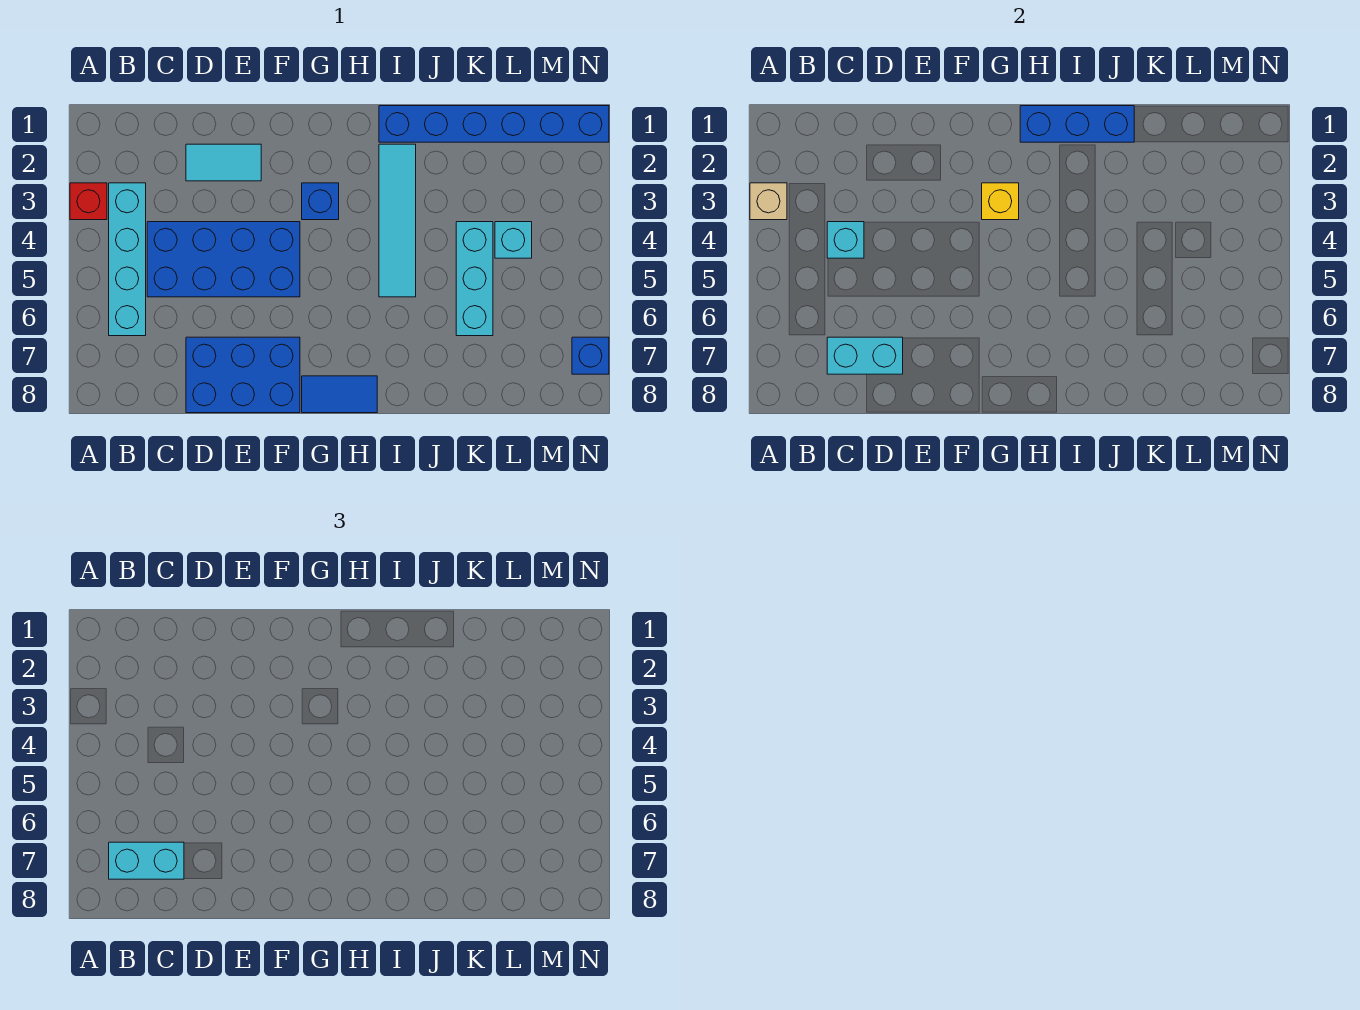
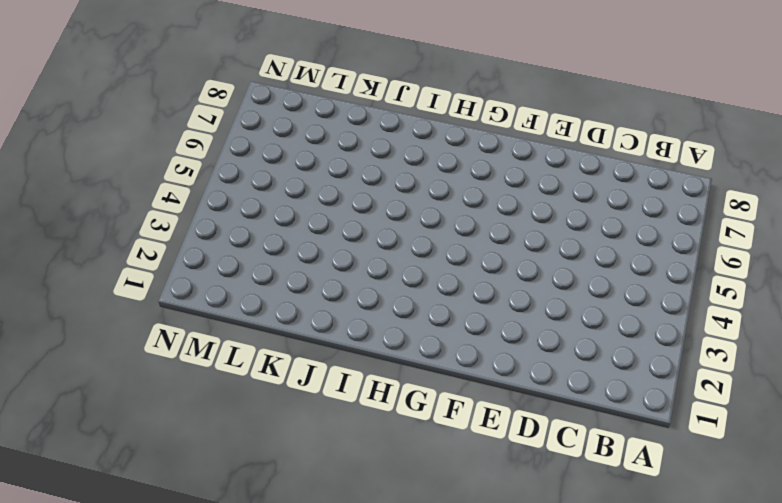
none -> red 1x1 brick [70,183,107,220]
none -> cyan 1x4 brick [109,183,146,336]
none -> blue 2x4 brick [147,222,300,297]

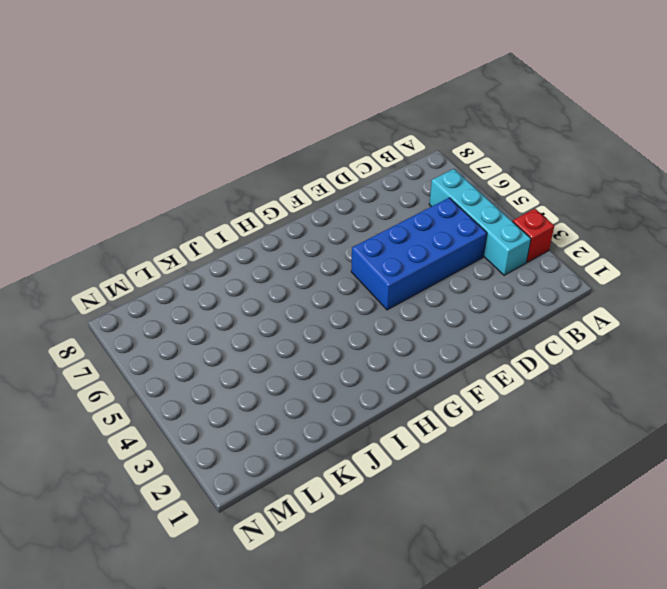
none -> cyan 1x2 tile [186,144,261,181]
none -> blue 2x3 brick [186,337,300,413]
none -> blue 1x1 brick [302,183,339,220]

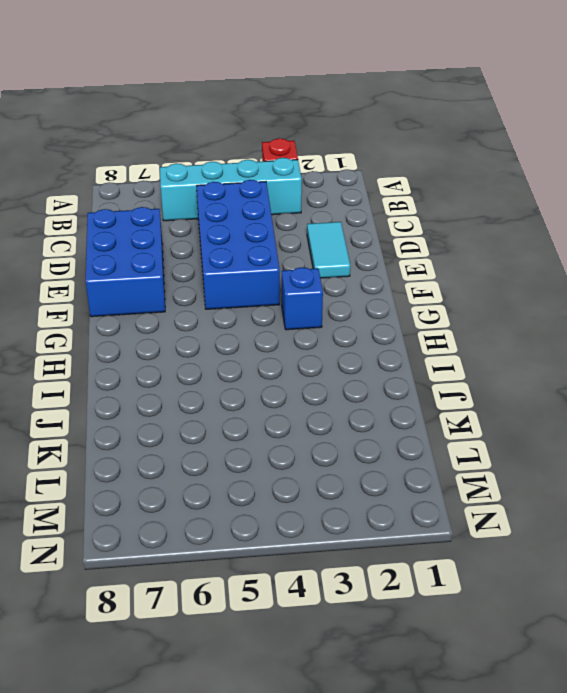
none -> blue 1x2 tile [302,376,377,413]
none -> blue 1x6 brick [379,106,609,142]
none -> cyan 1x4 tile [379,144,416,297]

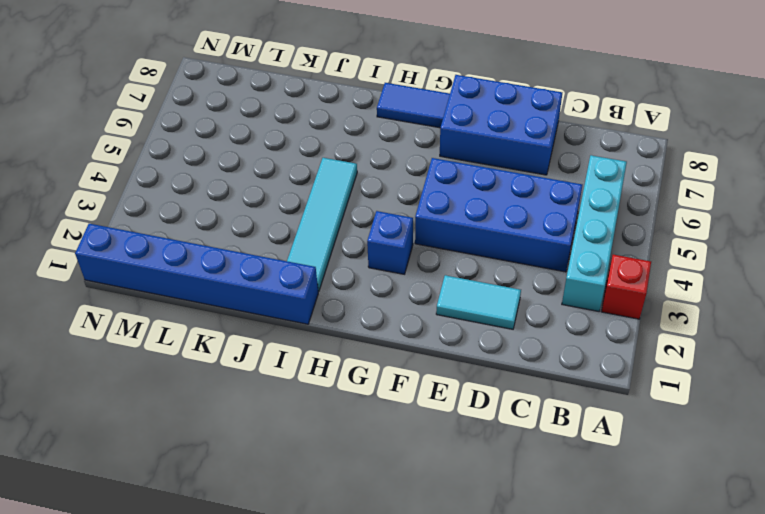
none -> cyan 1x3 brick [456,222,493,336]
none -> cyan 1x1 brick [495,222,532,258]
none -> blue 1x1 brick [572,337,609,374]

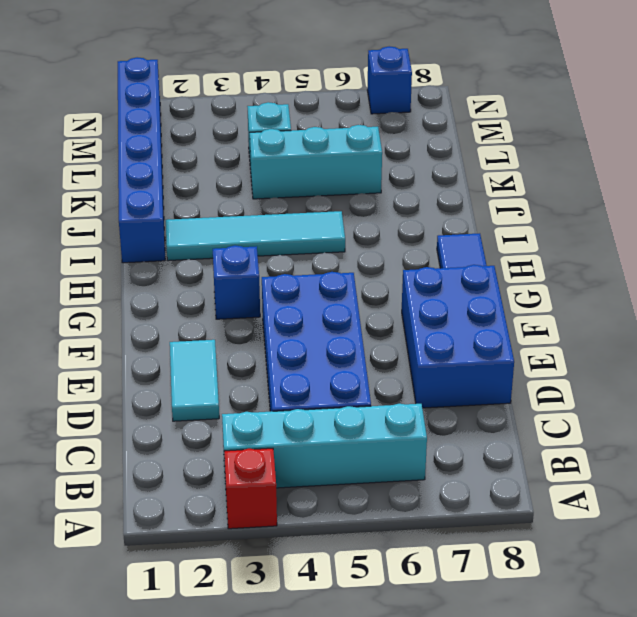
none -> tan 1x1 brick [750,183,787,220]
none -> cyan 1x1 brick [827,222,864,258]
none -> cyan 1x2 brick [827,337,903,374]

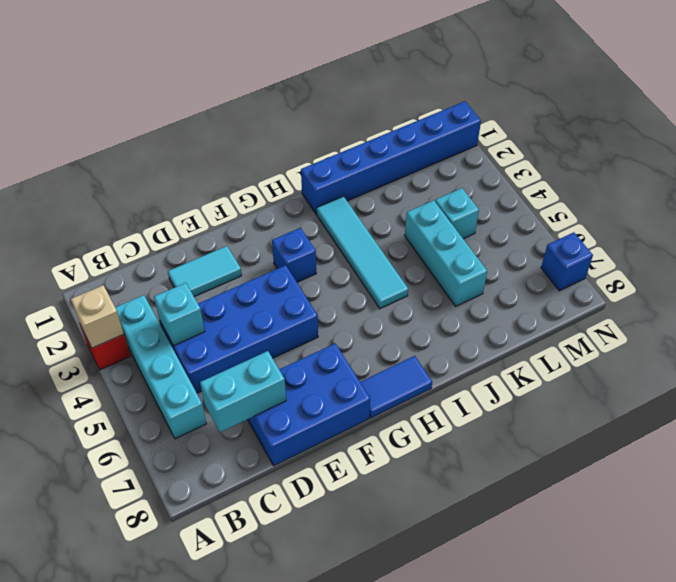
none -> yellow 1x1 brick [982,183,1019,220]
none -> blue 1x3 brick [1020,106,1134,142]
none -> cyan 1x2 brick [109,842,184,879]

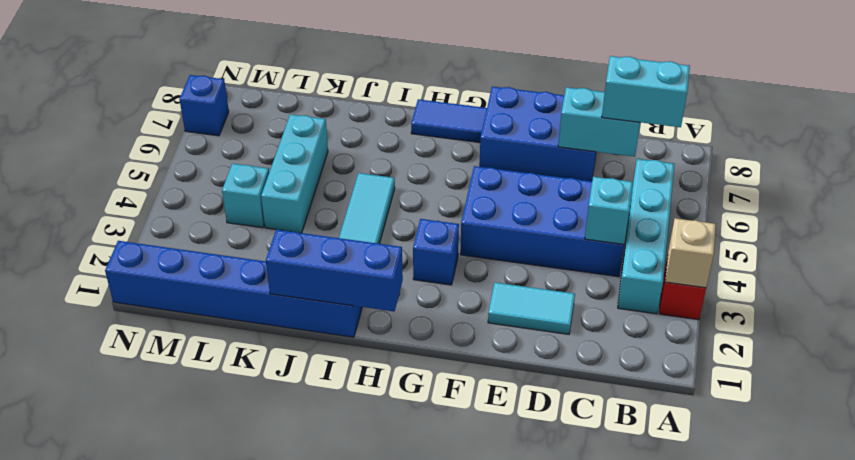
none -> yellow 1x1 brick [982,183,1019,220]

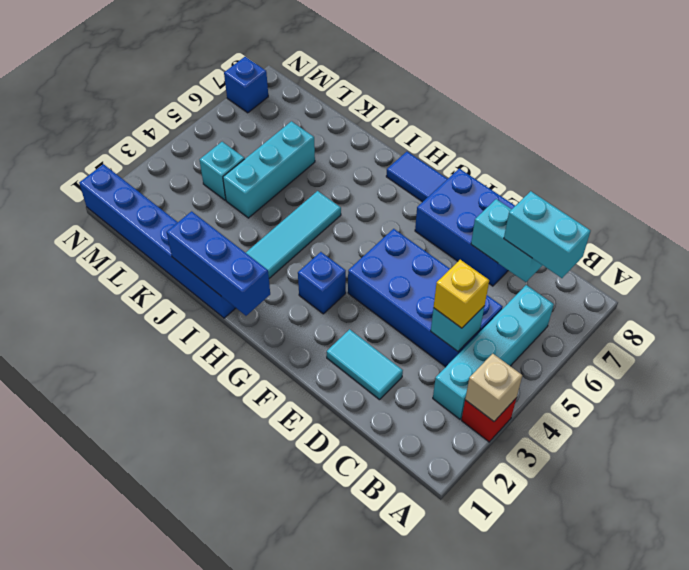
yellow 1x1 brick [434,260,489,328] -> yellow 1x1 brick moved to [982,183,1019,220]

